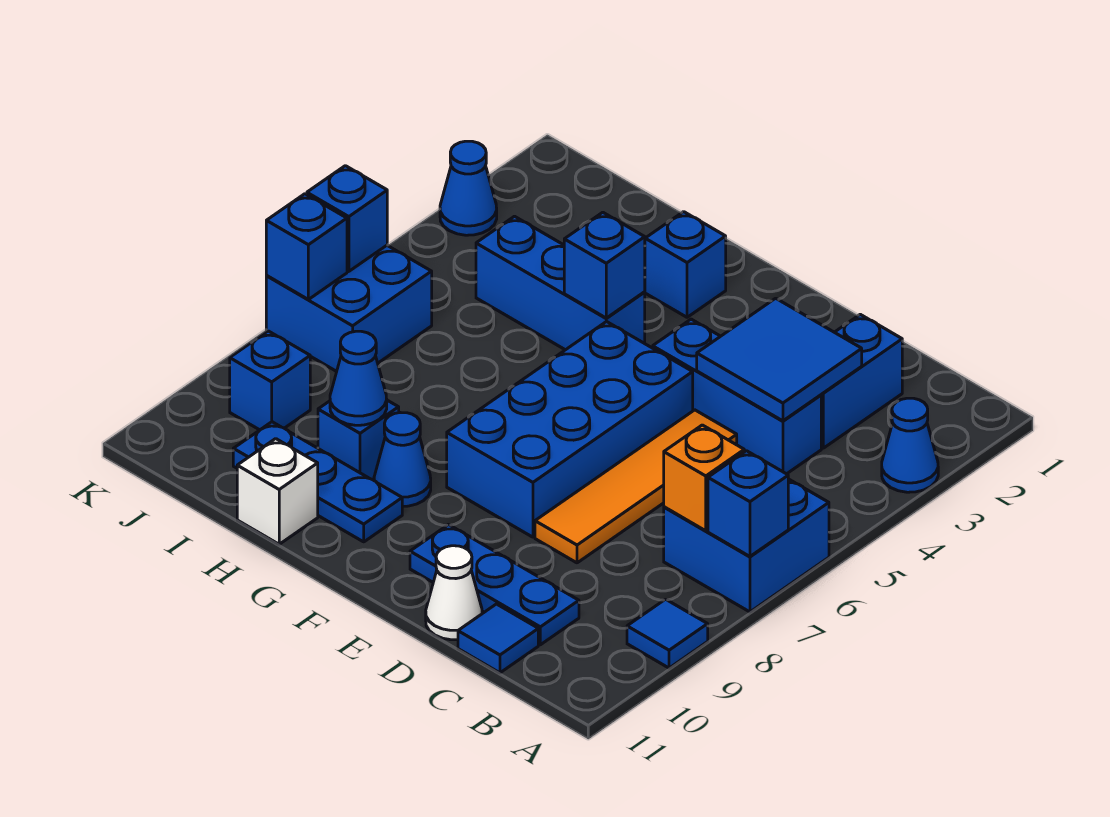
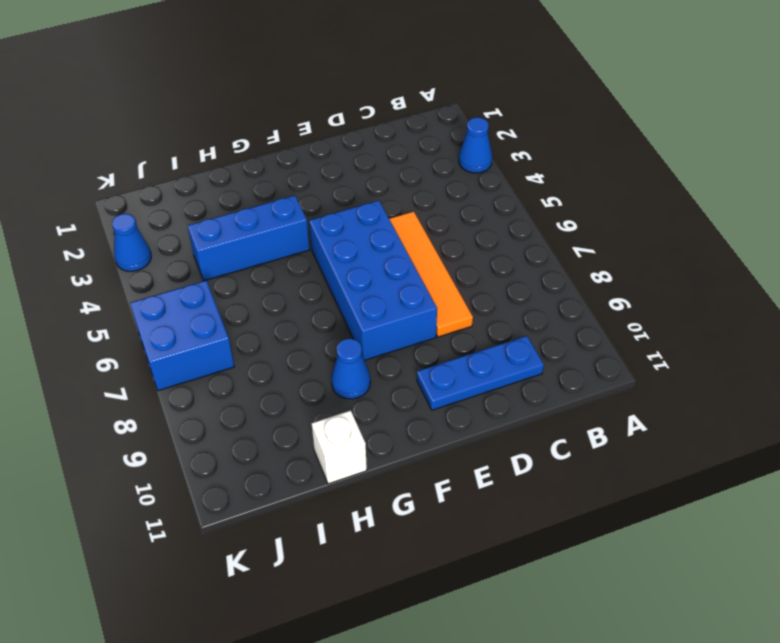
none -> blue 2x2 brick [664,479,829,612]
none -> blue 1x1 tile [627,599,708,668]
none -> blue 1x2 brick [821,314,902,448]

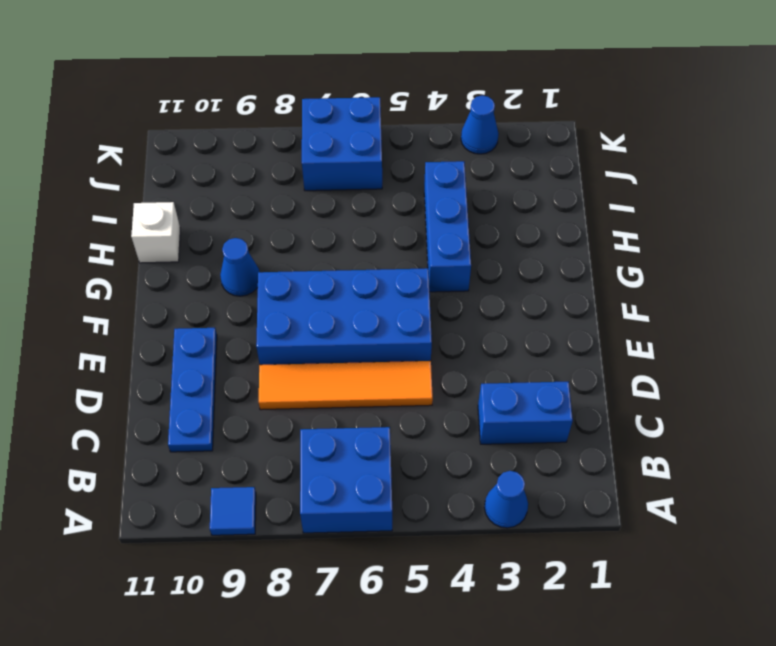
none -> blue 1x3 brick [653,319,821,474]
none -> blue 1x1 tile [458,604,538,673]
none -> white 1x1 cone [426,546,482,640]

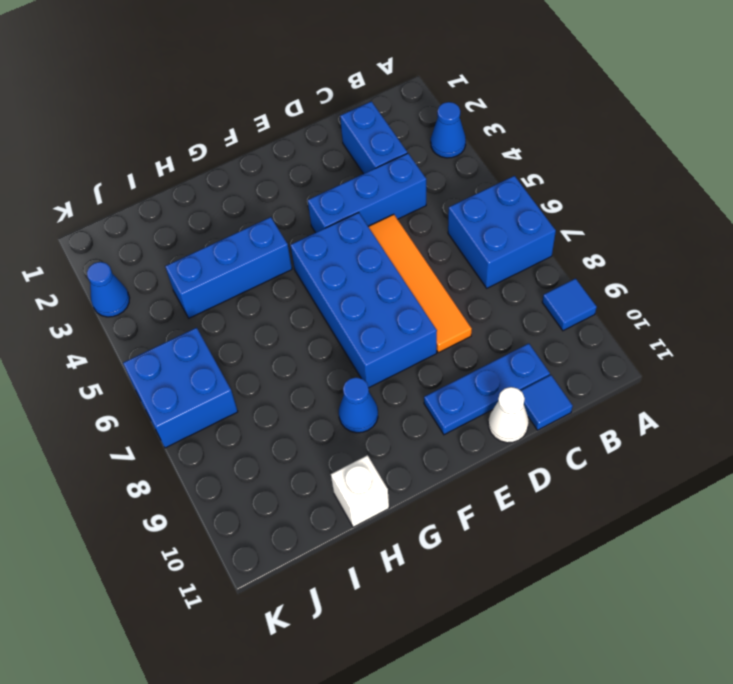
none -> blue 1x1 brick [645,212,726,317]
none -> blue 1x3 plate [233,422,402,542]
none -> blue 1x1 brick [318,400,399,480]

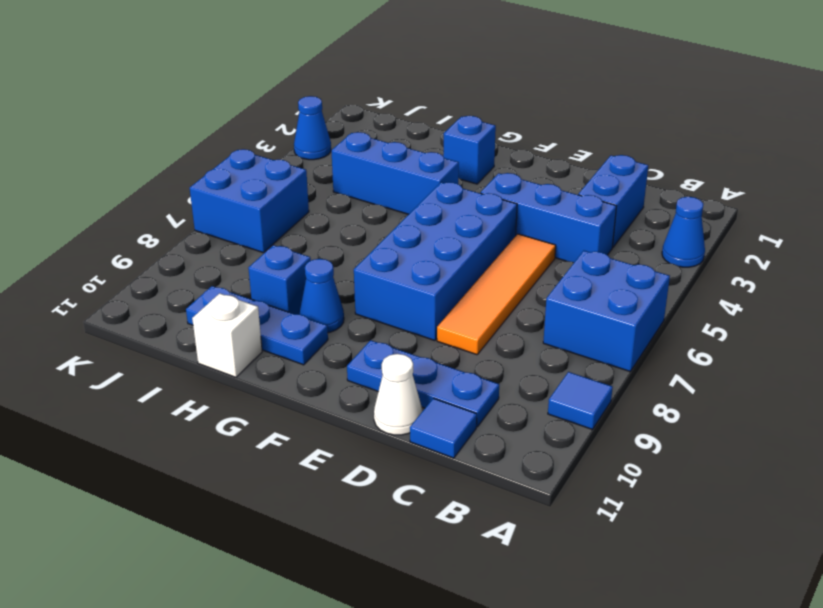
none -> blue 1x1 brick [230,331,310,430]
none -> blue 1x1 brick [708,451,788,556]
none -> orange 1x1 brick [664,425,744,531]

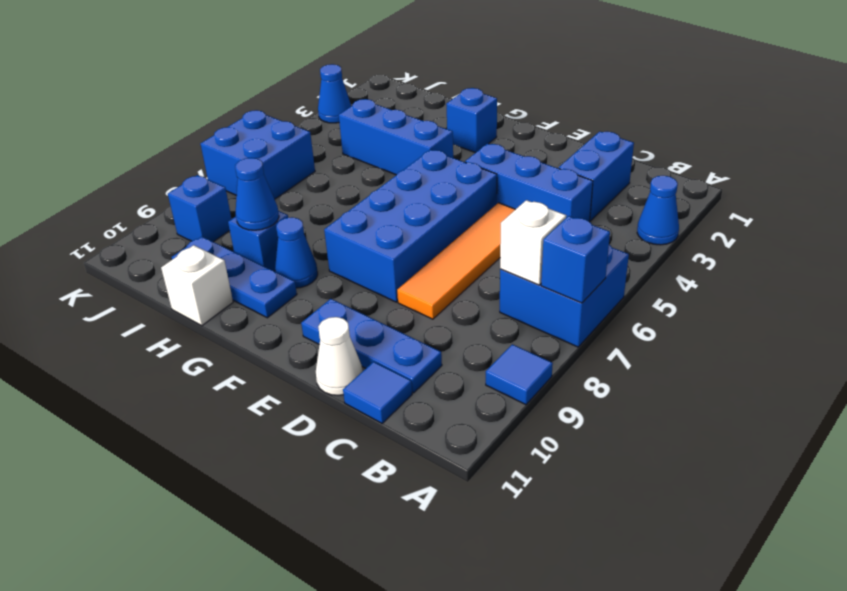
white 1x1 brick [500,200,566,285] -> orange 1x1 brick [664,425,744,531]
none -> blue 2x2 tile [697,298,862,421]
none -> blue 1x1 brick [564,212,645,318]
none -> blue 1x1 brick [307,166,387,271]

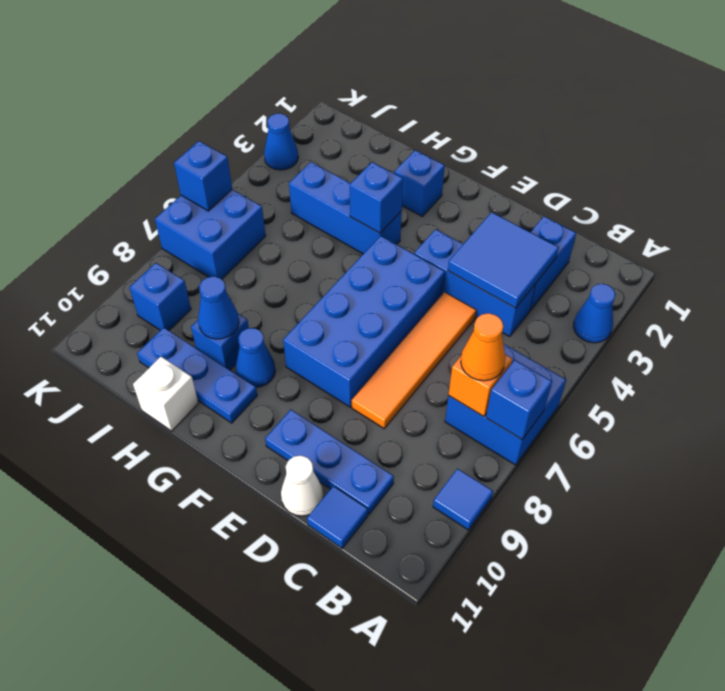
orange 1x1 cone [461,313,505,381] -> none
none -> blue 1x1 brick [266,194,347,299]

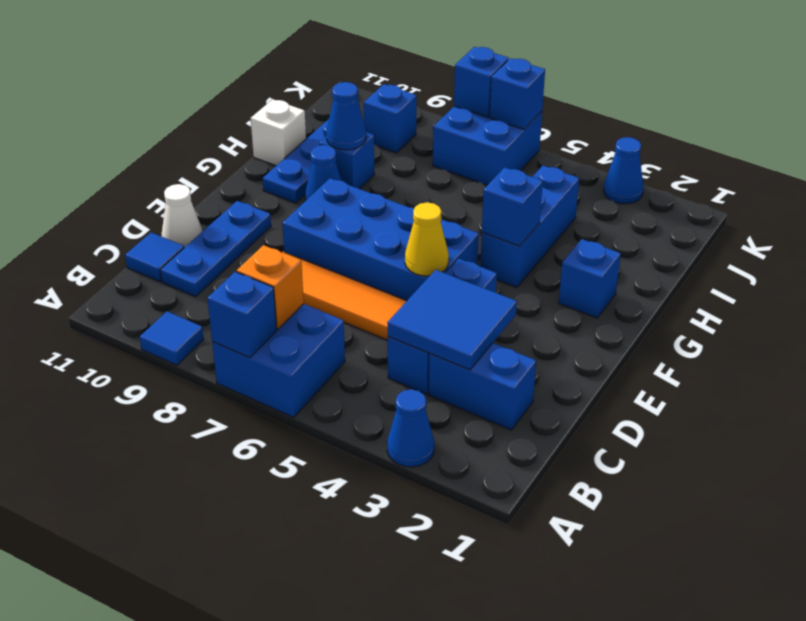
yellow 1x1 cone [405,202,449,276] -> none

